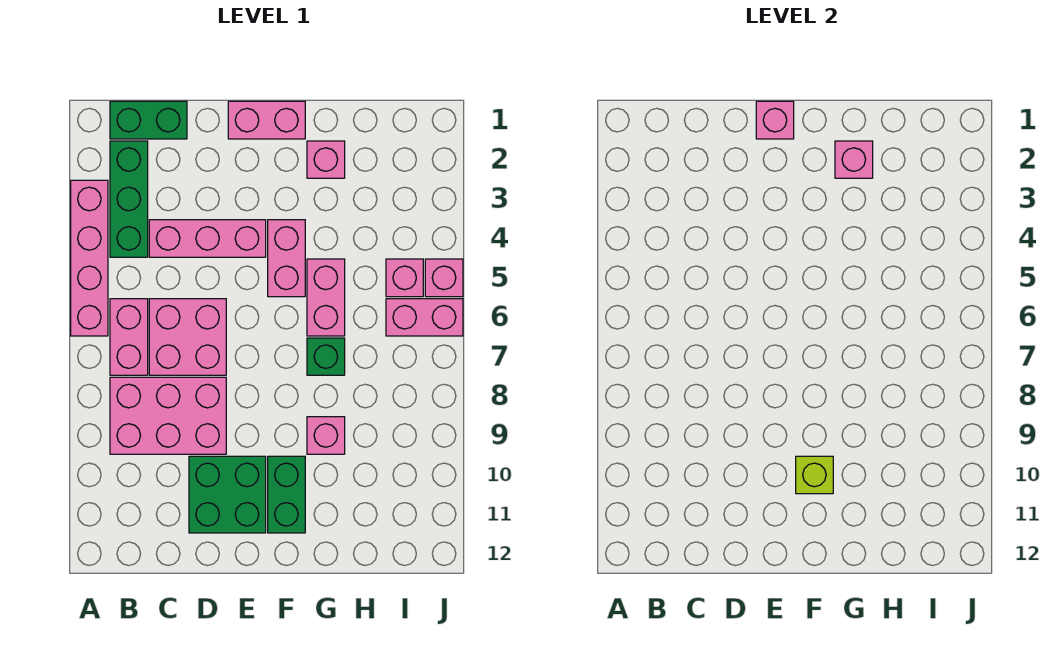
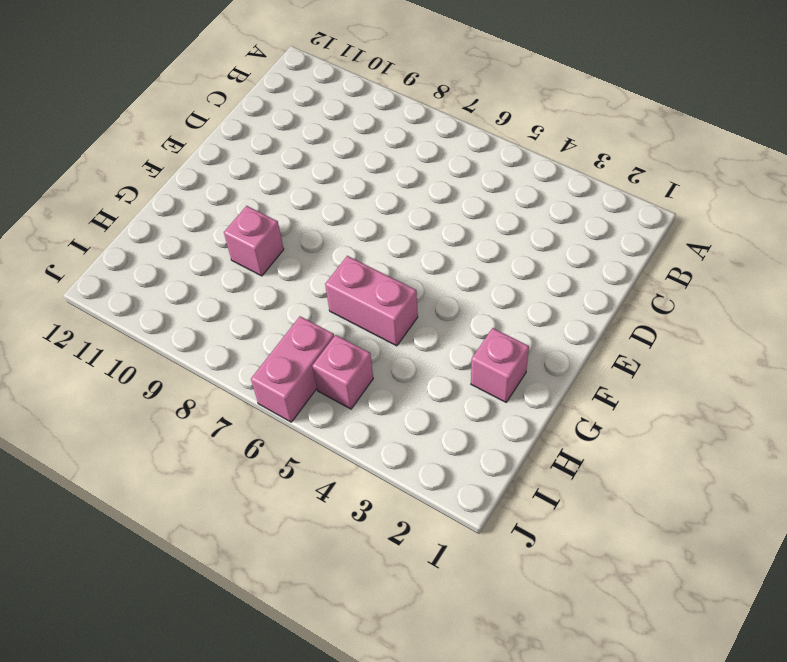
none -> pink 1x4 brick [71,180,108,336]
none -> green 1x2 brick [110,101,187,139]
none -> green 1x3 brick [110,141,148,257]

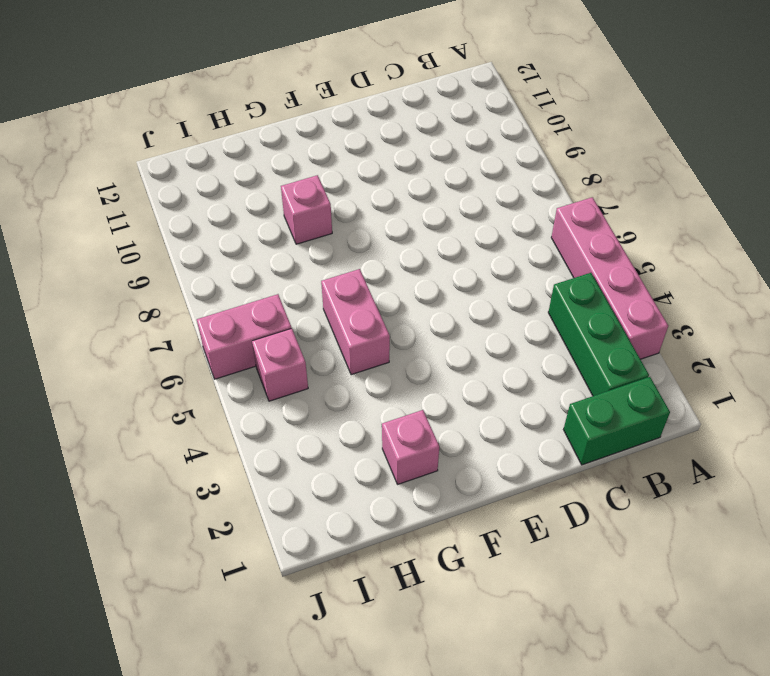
none -> pink 1x2 brick [110,299,148,375]
none -> pink 2x3 brick [110,377,226,454]
none -> pink 1x3 brick [149,220,266,257]

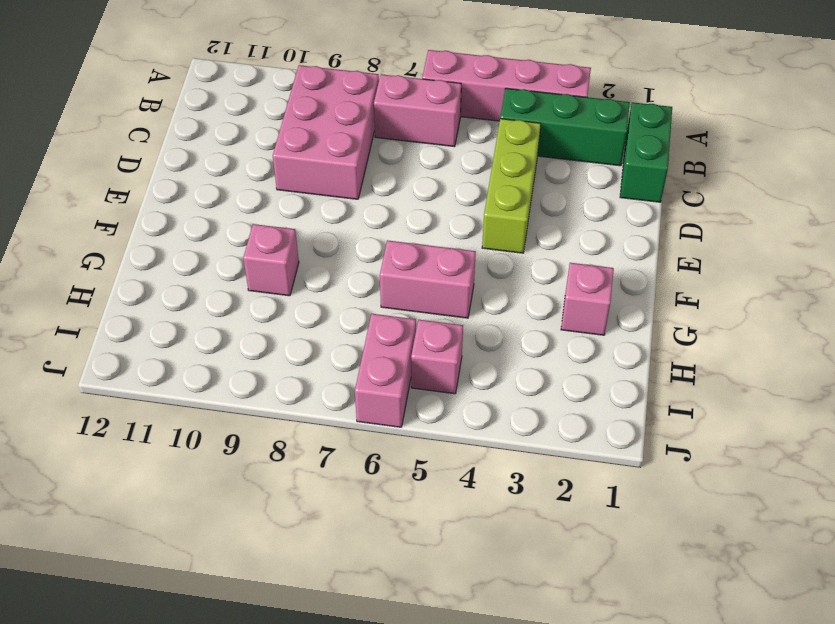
lime 1x3 brick [482,119,541,253] -> pink 1x3 brick [149,220,266,257]
none -> pink 2x2 brick [149,299,226,375]
none -> green 2x2 brick [189,456,266,533]
none -> pink 1x2 brick [228,101,305,139]

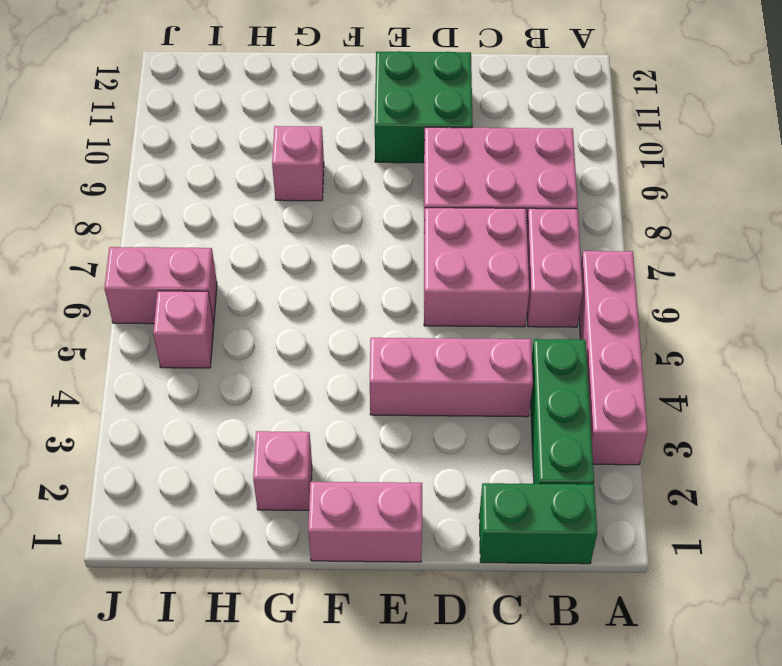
none -> pink 1x2 brick [268,220,305,297]
none -> green 1x2 brick [268,456,305,533]
none -> pink 1x2 brick [307,259,345,336]

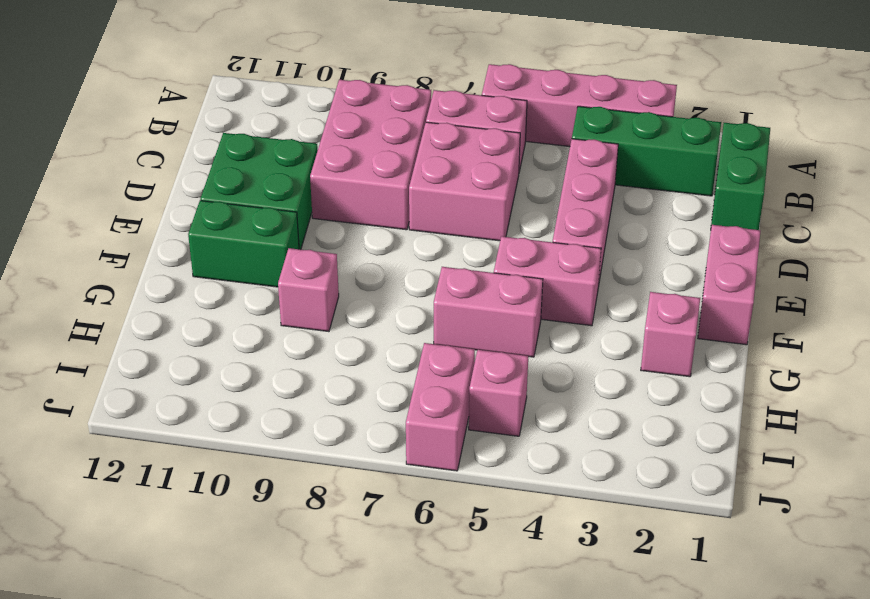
none -> green 1x1 brick [307,338,345,375]
none -> pink 1x1 brick [425,259,463,297]
none -> pink 1x1 brick [756,101,794,139]

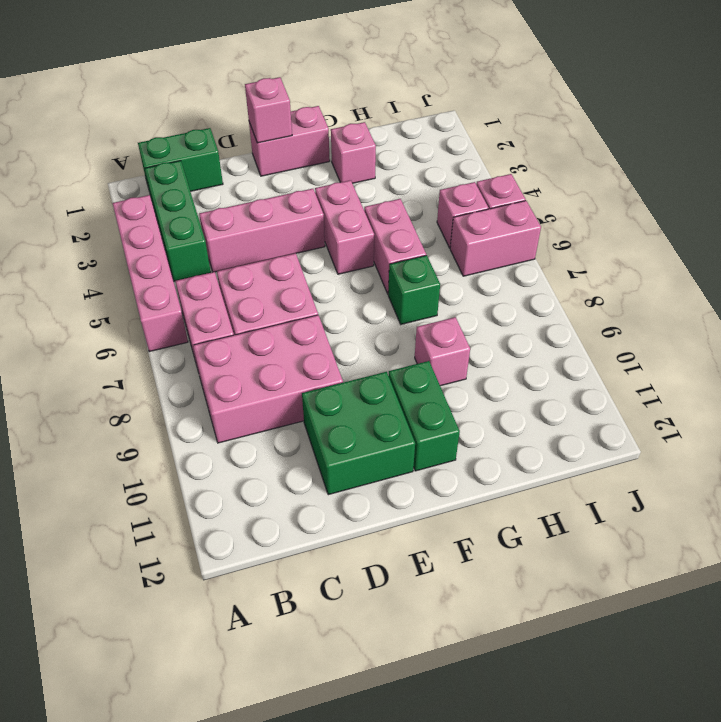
none -> lime 1x1 brick [796,456,833,494]
none -> pink 1x1 brick [835,141,873,178]

